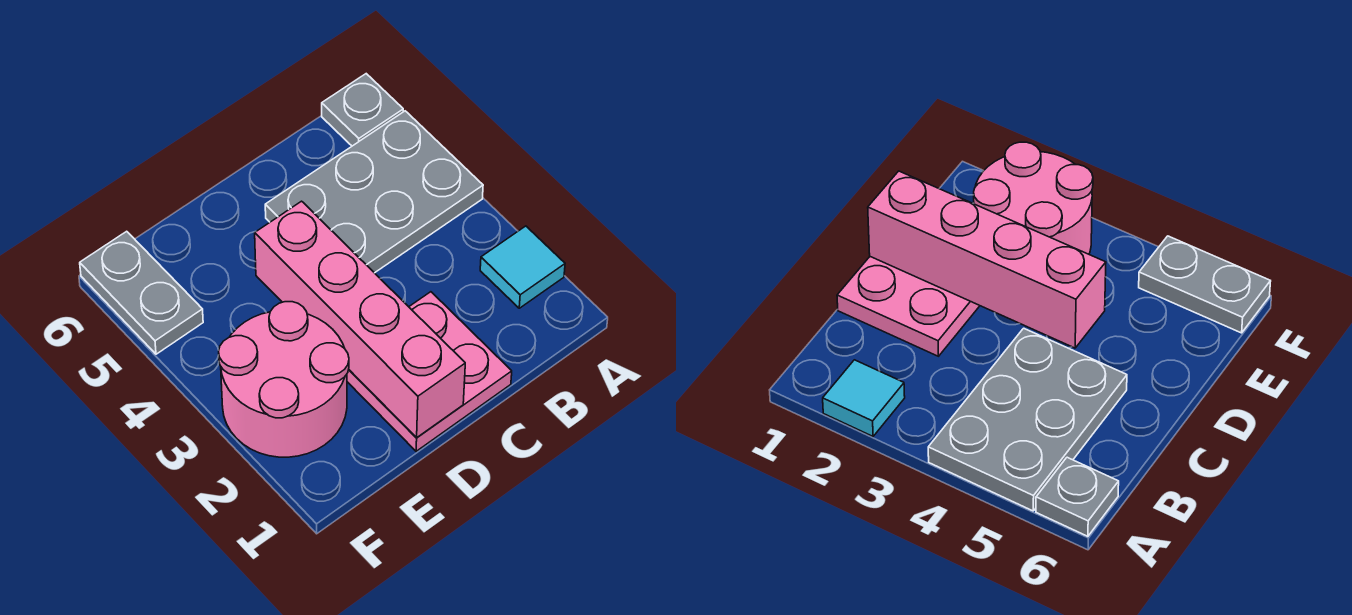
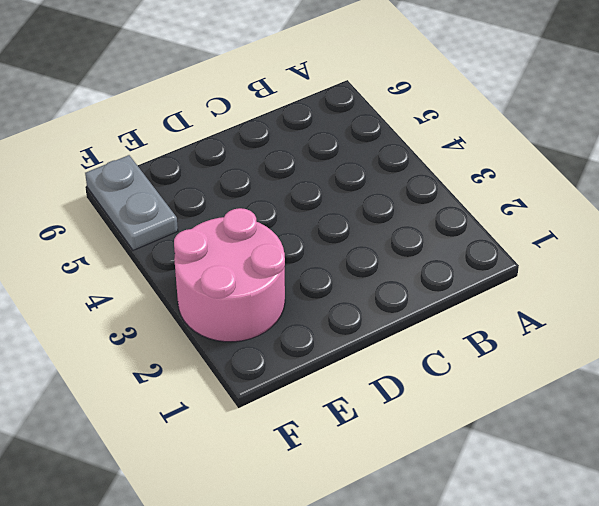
none -> cyan 1x1 tile [480,226,565,308]
none -> grey 2x3 plate [265,111,483,273]

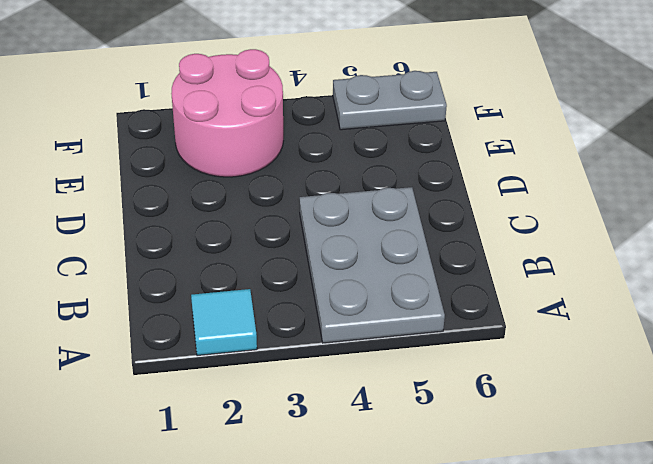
none -> grey 1x1 plate [322,74,403,146]
none -> pink 2x2 plate [347,292,512,451]

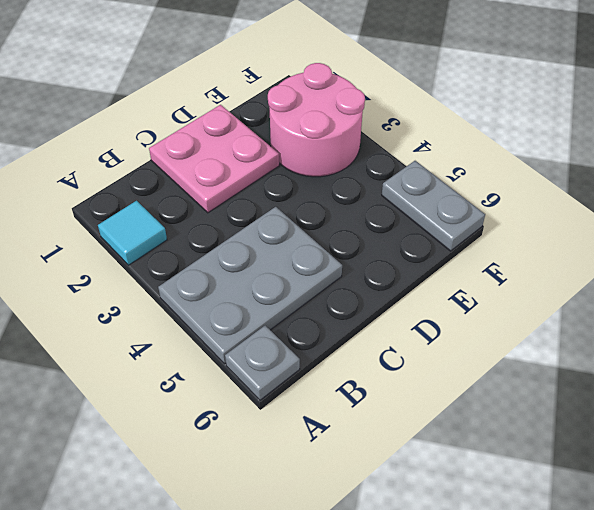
none -> pink 1x4 brick [255,201,465,437]

